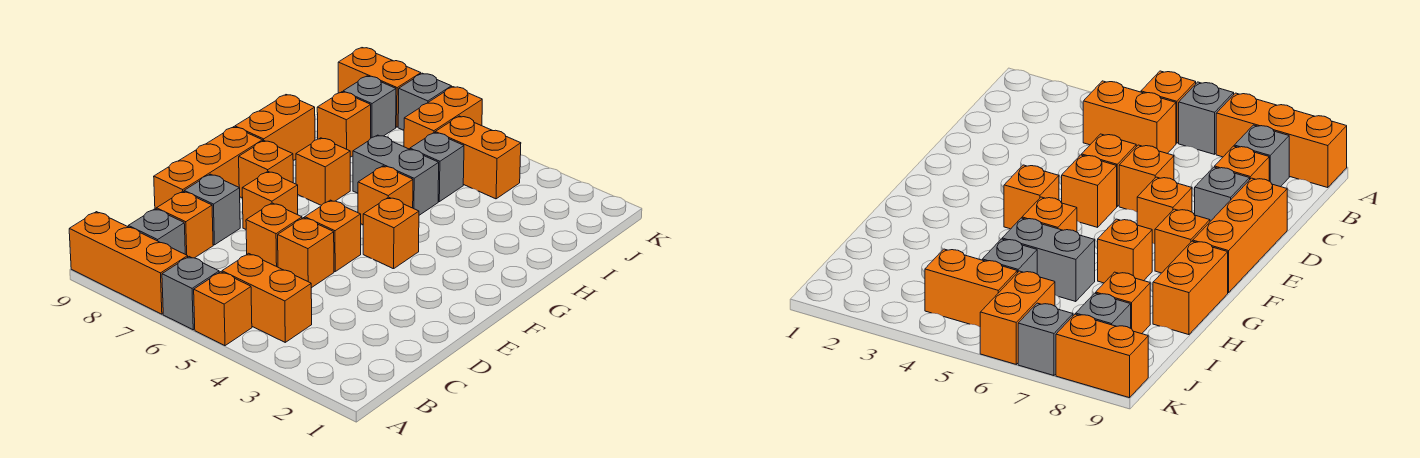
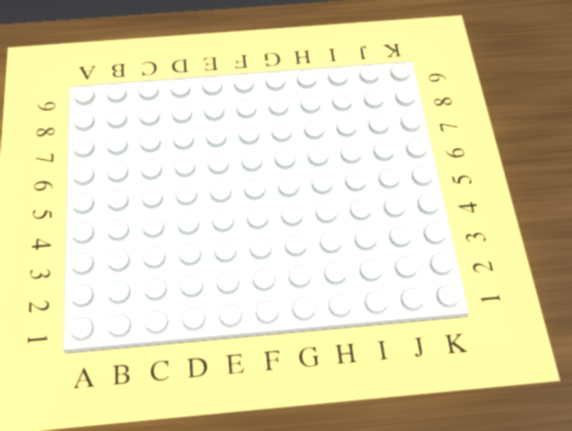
none -> orange 1x1 brick [194,272,252,346]
none -> grey 1x1 brick [162,257,219,330]
none -> orange 1x3 brick [69,212,188,314]

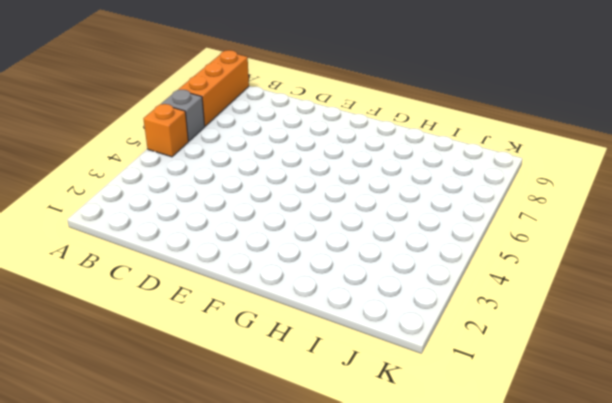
none -> orange 1x2 brick [222,253,312,342]
none -> grey 1x1 brick [128,209,185,254]
none -> orange 1x1 brick [156,192,213,258]

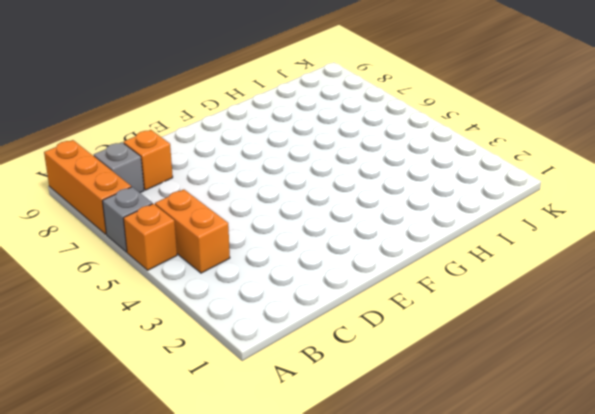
none -> orange 1x1 brick [278,218,334,288]
none -> orange 1x1 brick [246,203,302,267]
none -> grey 1x1 brick [184,174,240,245]

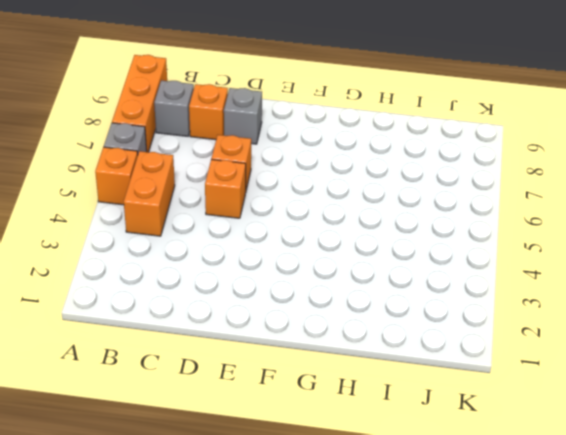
none -> orange 1x3 brick [154,127,263,209]
none -> orange 1x1 brick [305,200,361,272]
none -> orange 1x1 brick [242,172,298,229]

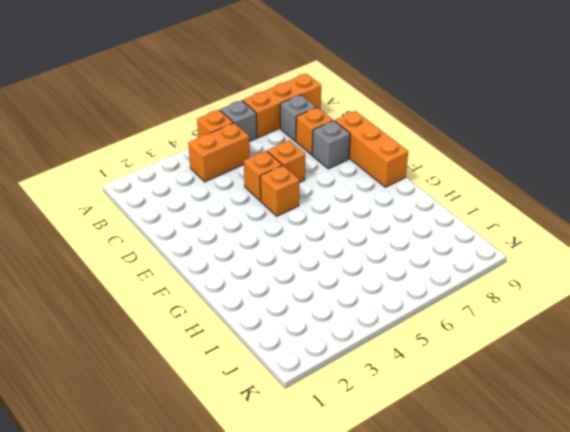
none -> orange 1x1 brick [242,172,298,229]
none -> orange 1x1 brick [363,197,419,269]
none -> orange 1x1 brick [239,141,293,198]

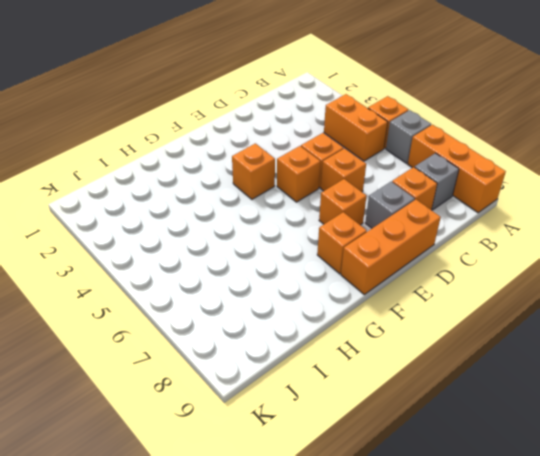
none -> orange 1x1 brick [358,166,413,225]
none -> orange 1x1 brick [296,138,350,205]
none -> orange 1x2 brick [235,95,315,161]

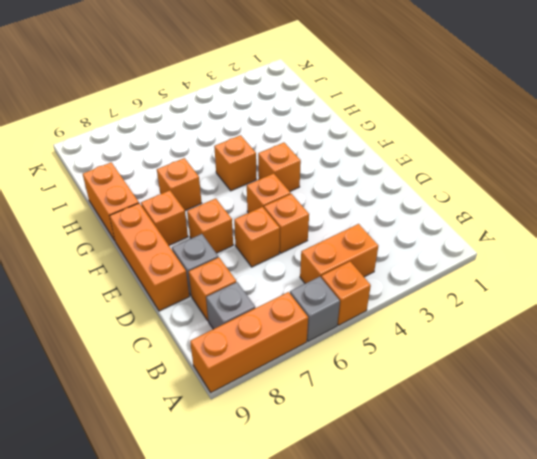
none -> grey 1x2 brick [353,135,439,215]
none -> grey 1x1 brick [410,132,464,202]
none -> orange 1x1 brick [317,92,371,157]

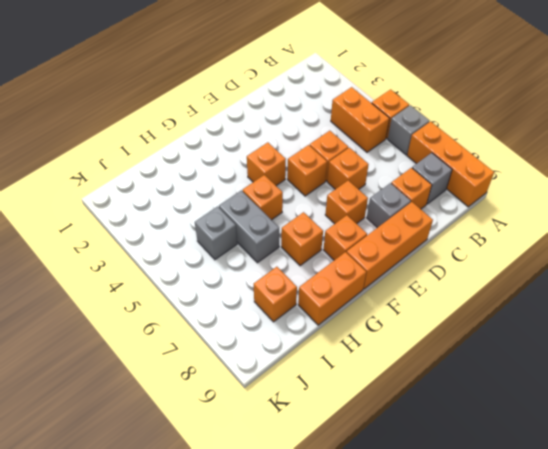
none -> orange 1x2 brick [435,116,521,199]
none -> orange 1x2 brick [404,87,482,149]
none -> grey 1x1 brick [343,76,396,138]

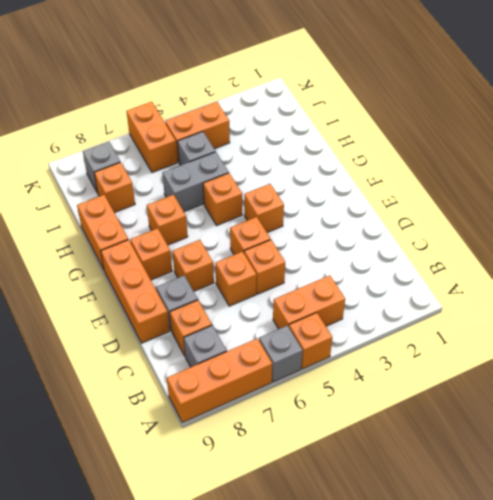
none -> grey 1x1 brick [398,73,452,130]
none -> orange 1x2 brick [338,48,421,127]

